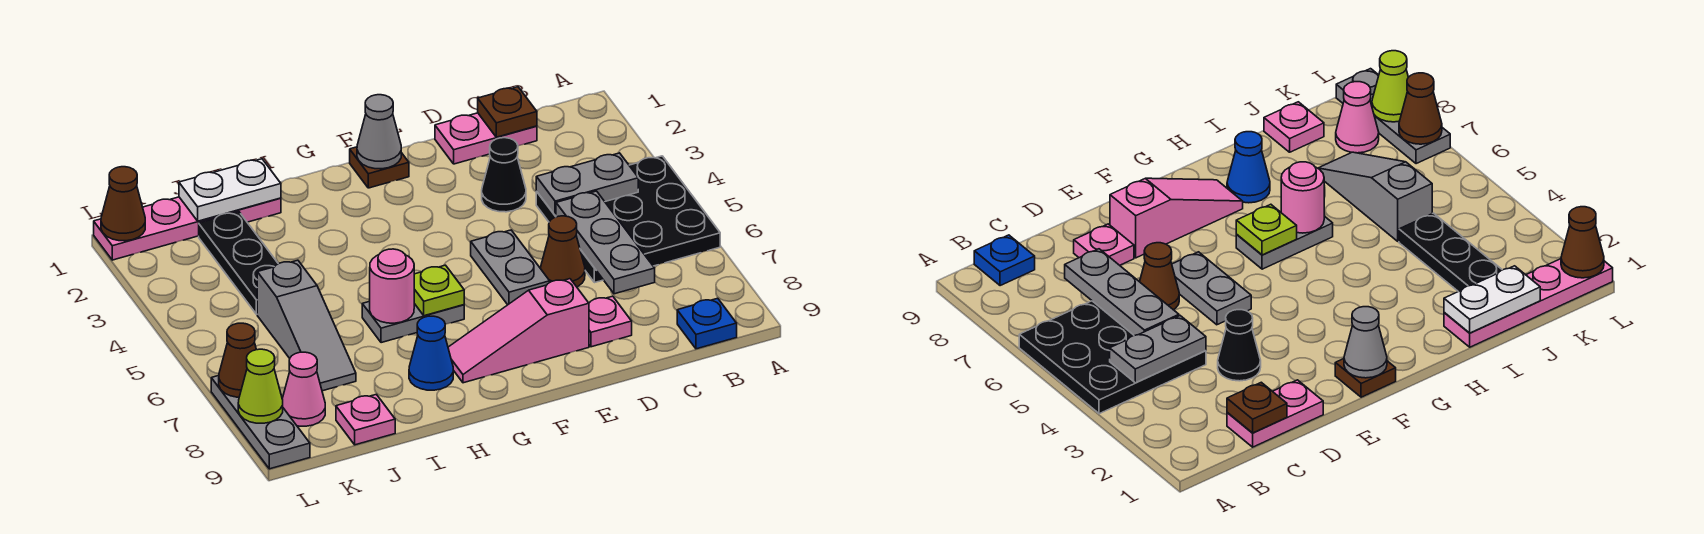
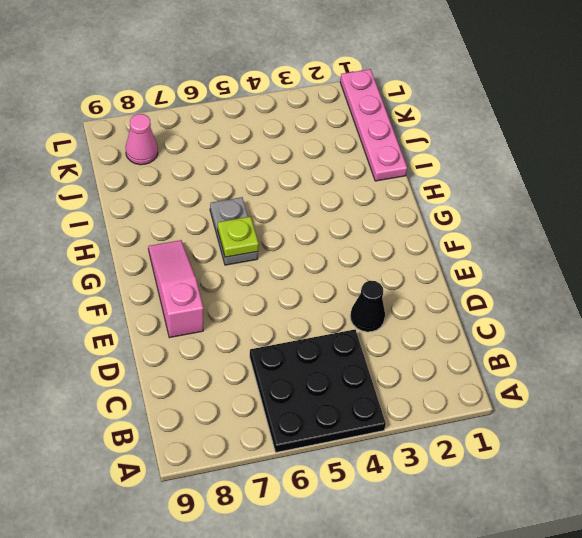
none -> blue 1x1 plate [677,298,737,349]
none -> pink 1x2 plate [435,113,537,164]
none -> brown 1x1 cone [541,216,585,287]

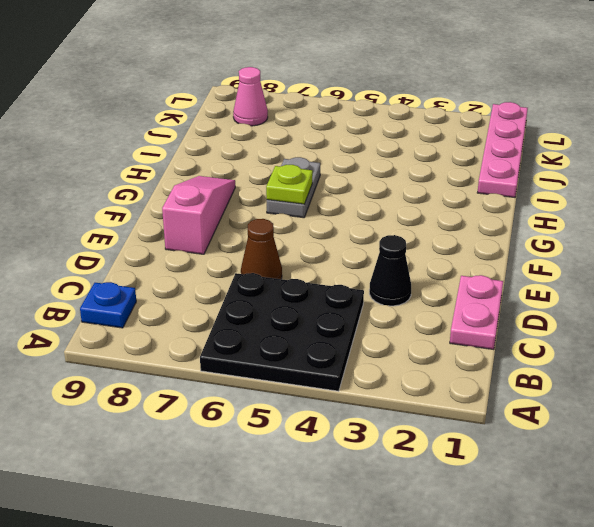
none -> pink 1x1 plate [589,296,632,347]
none -> grey 1x2 plate [471,230,550,305]
none -> brown 1x1 plate [350,147,409,188]

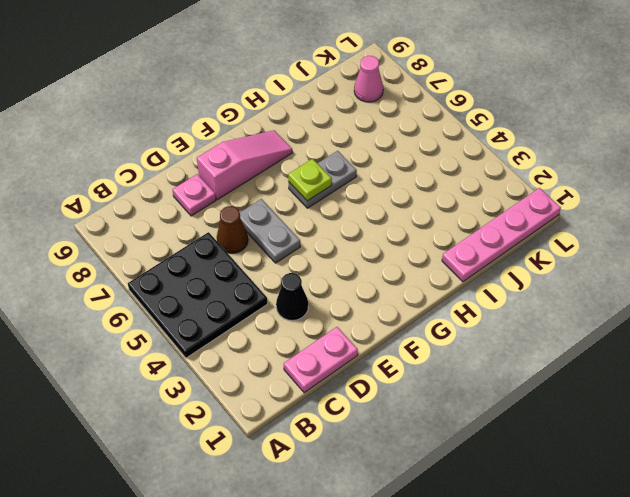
none -> blue 1x1 plate [677,298,737,349]
none -> brown 1x1 plate [350,147,409,188]
none -> blue 1x1 cone [409,316,453,390]

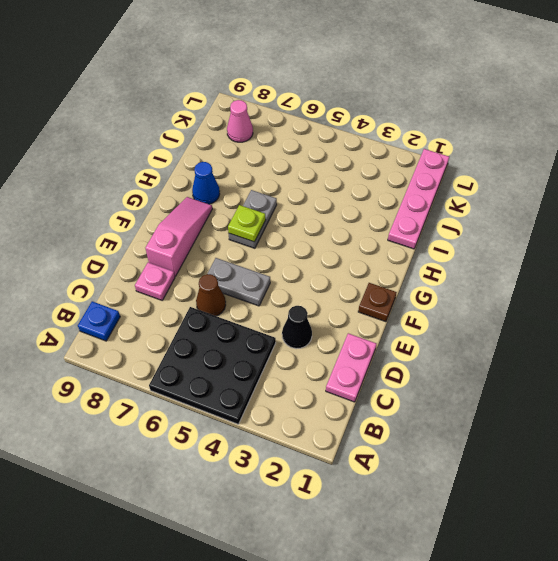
none -> black 1x3 plate [199,212,278,314]
none -> grey 1x3 slope [257,260,356,391]
none -> pink 1x1 plate [336,394,395,445]

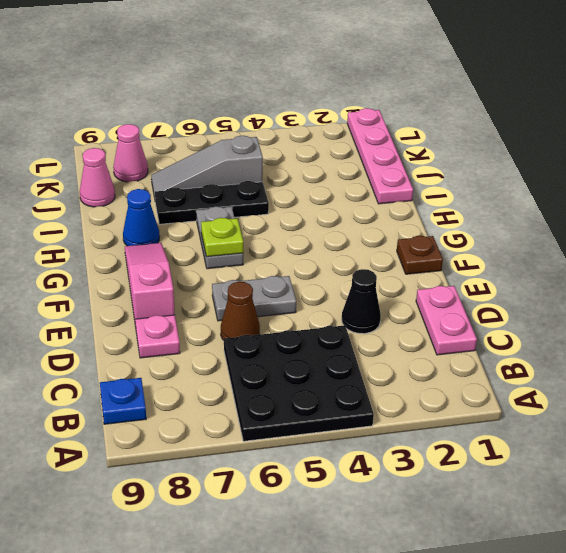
black 1x3 plate [155,181,269,224] -> black 1x3 plate moved to [199,212,278,314]
pink 1x1 cone [80,148,115,207] -> pink 1x1 plate [336,394,395,445]
none -> grey 1x3 plate [211,376,310,469]
none -> grey 1x2 plate [536,153,638,216]
none -> brown 1x1 plate [478,87,537,137]

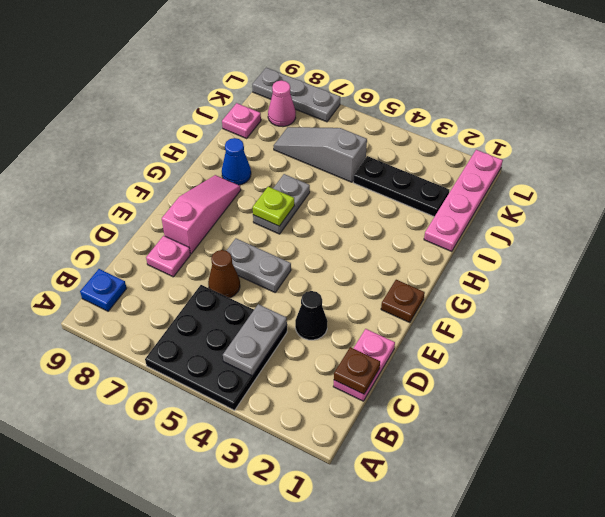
none -> grey 1x3 plate [556,191,655,294]
none -> grey 1x1 cone [357,95,401,169]
none -> pink 1x1 round brick [370,249,414,323]

